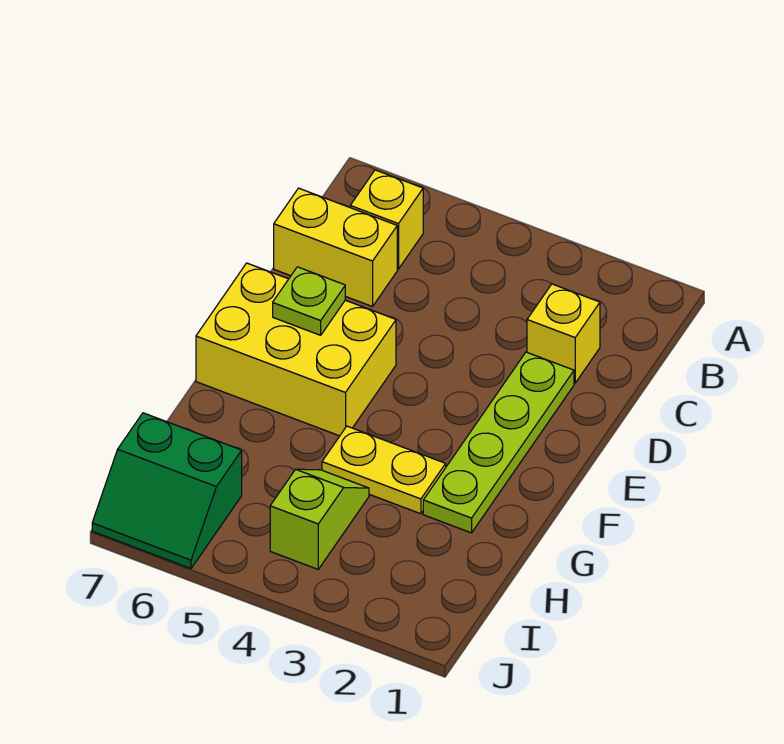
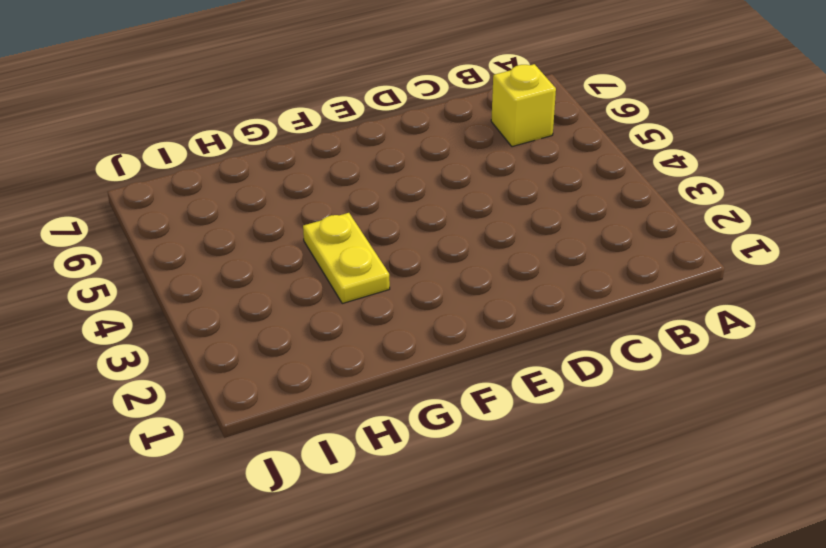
none -> yellow 1x1 brick [527,284,600,383]
none -> yellow 1x2 brick [274,188,397,307]

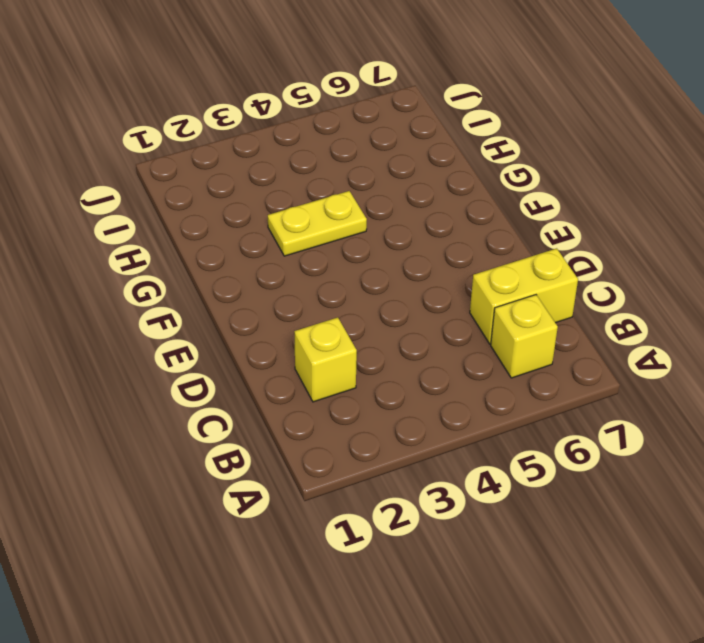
none -> lime 1x4 plate [423,352,574,533]
none -> yellow 2x3 brick [196,263,396,436]

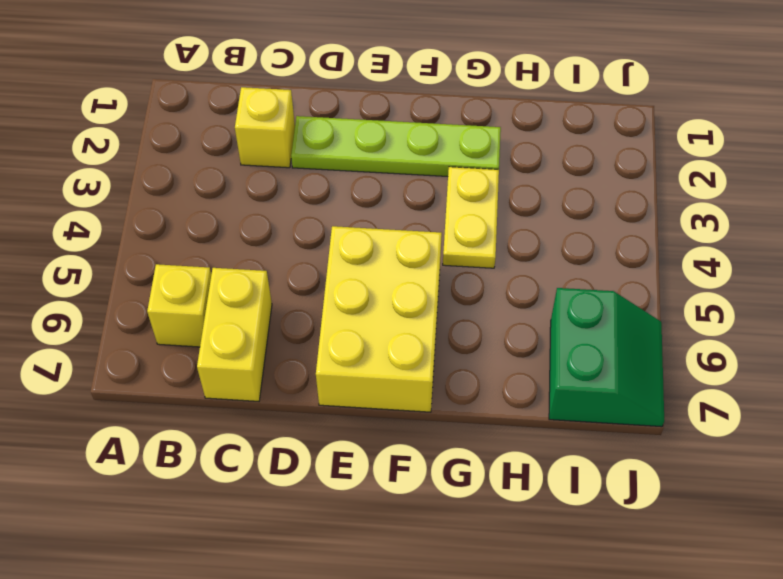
none -> lime 1x2 slope [270,469,369,569]
none -> lime 1x1 plate [273,267,345,335]

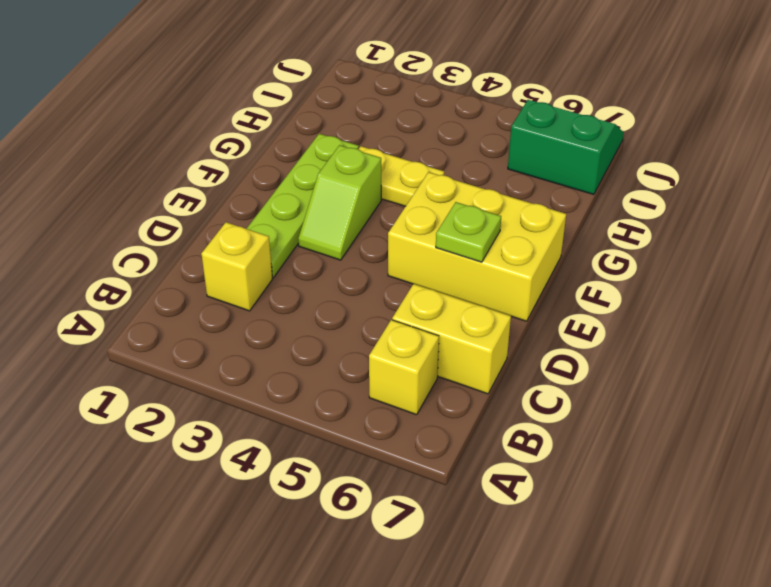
lime 1x2 slope [298,145,381,260] -> lime 1x2 slope moved to [270,469,369,569]

